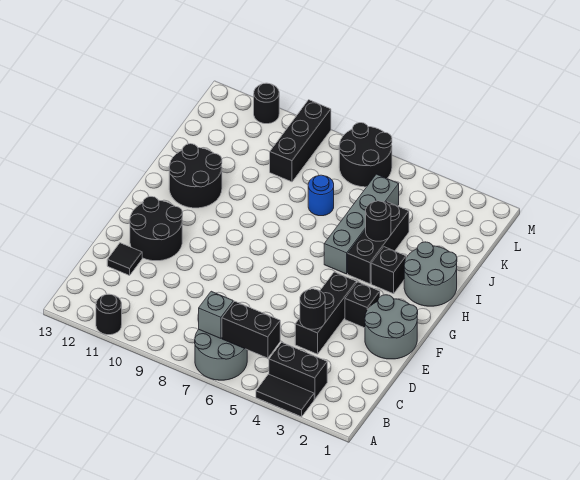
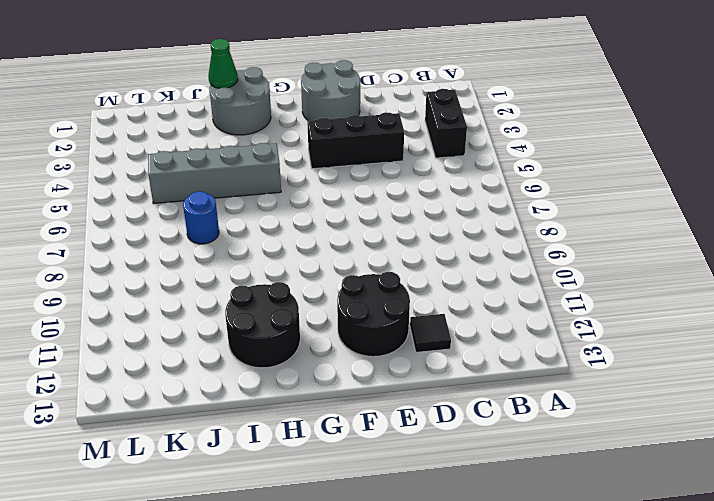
green 1x1 cone [208,39,238,88] -> none
none -> black 1x2 tile [256,374,314,417]
none -> grey 2x2 round brick [195,330,247,380]
none -> black 1x1 round brick [96,294,122,335]

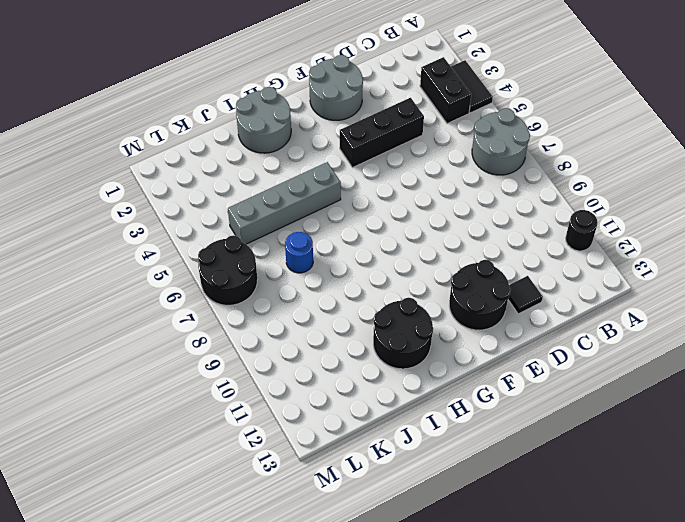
none -> black 1x1 brick [345,282,380,328]
none -> black 1x1 brick [371,247,406,294]
none -> black 1x3 brick [348,202,409,284]

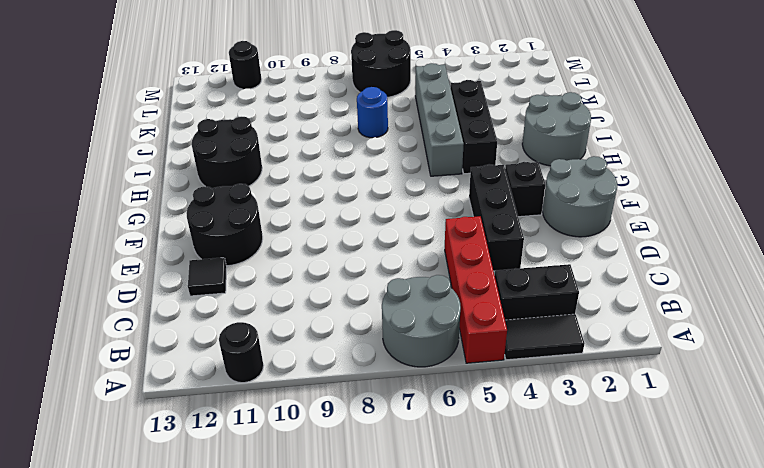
red 1x4 brick [445,216,507,363] -> none
none -> black 1x1 brick [371,247,406,294]
none -> black 1x3 brick [270,100,331,182]
none -> black 1x2 brick [222,301,280,358]

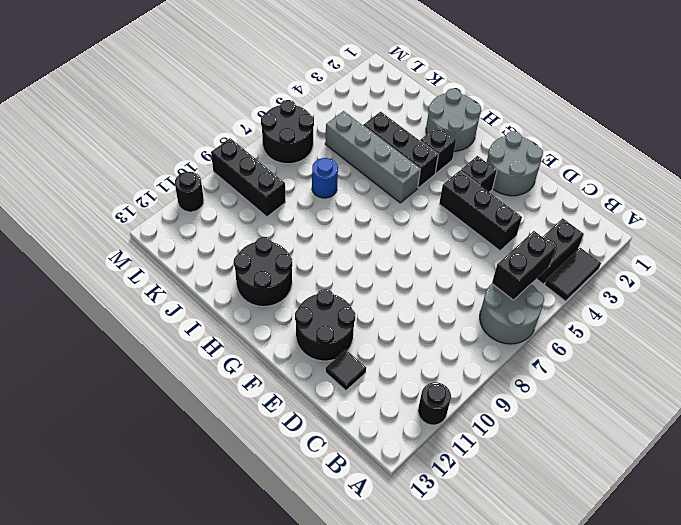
none -> grey 1x1 brick [199,291,233,338]
none -> black 1x1 round brick [300,289,325,329]
none -> black 1x1 round brick [366,201,391,241]

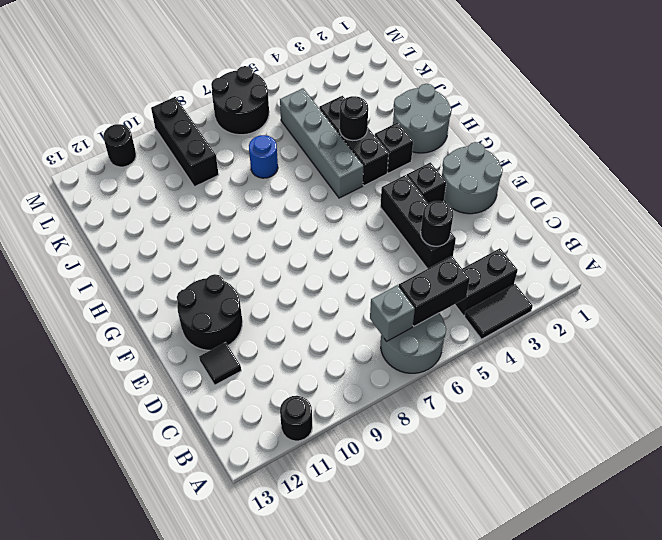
none -> black 2x2 round brick [169,144,222,208]

